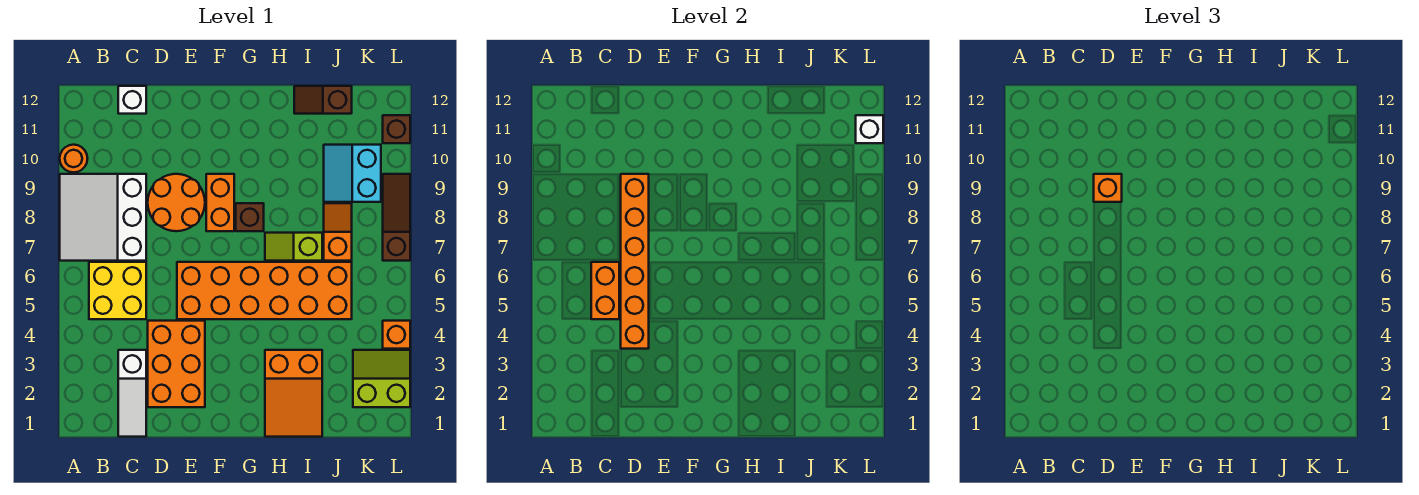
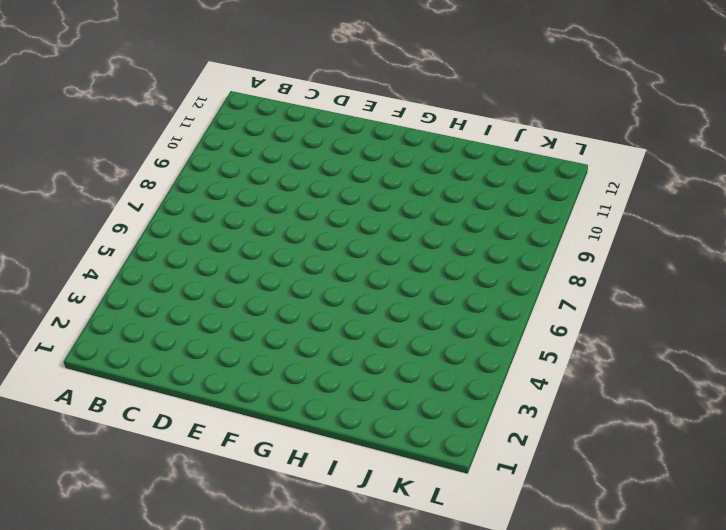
none -> white 3x3 slope [60,174,146,261]
none -> orange 1x1 round brick [60,145,88,172]
none -> yellow 2x2 brick [89,262,146,319]

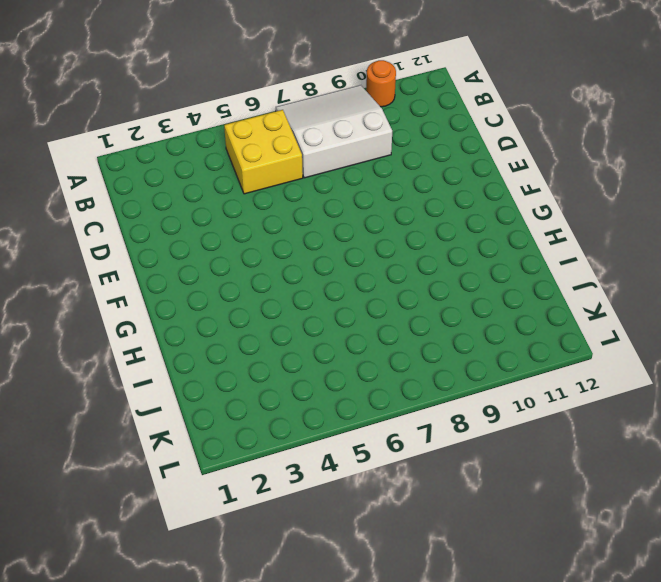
none -> white 1x3 slope [118,350,146,437]
none -> white 1x1 brick [118,86,146,114]
none -> orange 2x3 brick [148,321,205,407]

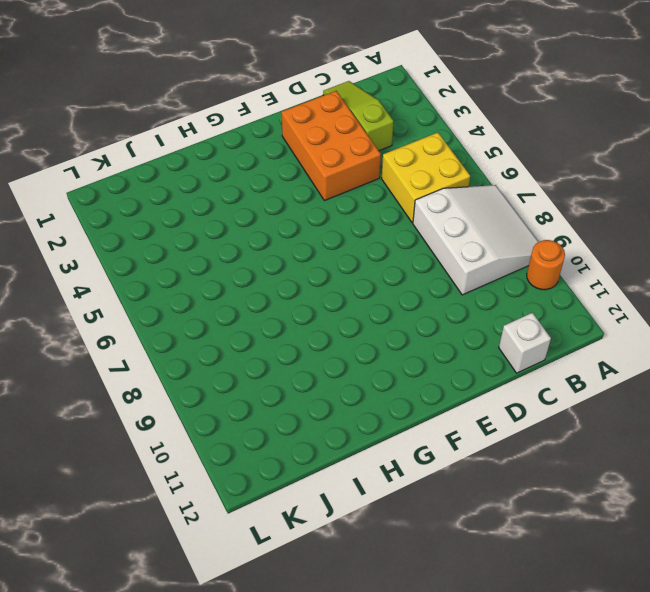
lime 1x3 slope [323,81,394,151] -> white 1x3 slope [118,350,146,437]
none -> orange 2x2 round brick [148,174,205,231]
none -> orange 2x6 brick [177,262,352,319]
none -> orange 1x2 brick [206,174,234,231]

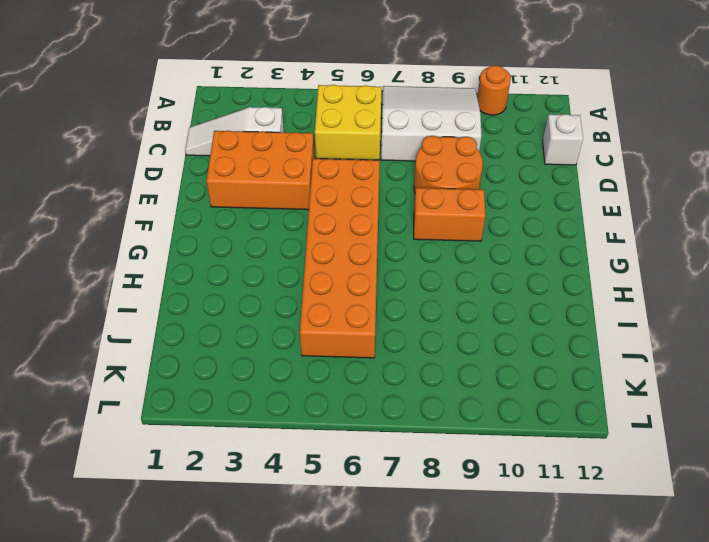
none -> brown 1x1 brick [236,203,264,231]
none -> orange 2x3 slope [265,350,322,437]
none -> lime 1x2 slope [265,233,322,261]

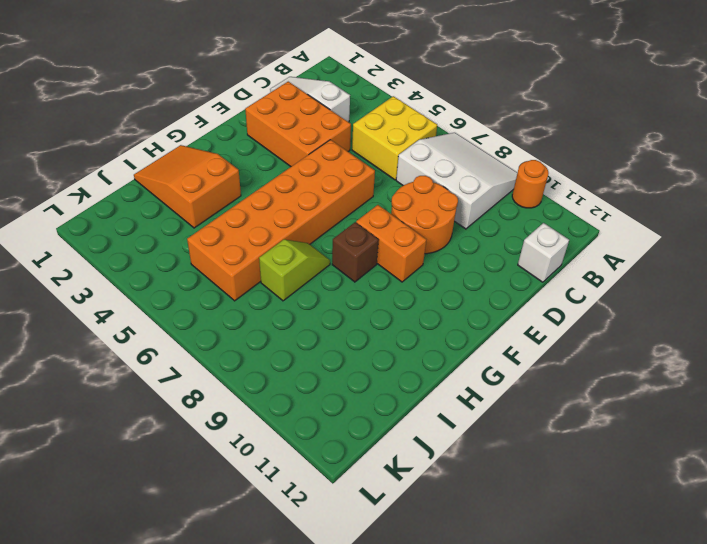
none -> brown 1x2 slope [294,86,352,114]
none -> orange 1x2 slope [324,203,352,261]
none -> cyan 2x2 slope [324,145,381,202]

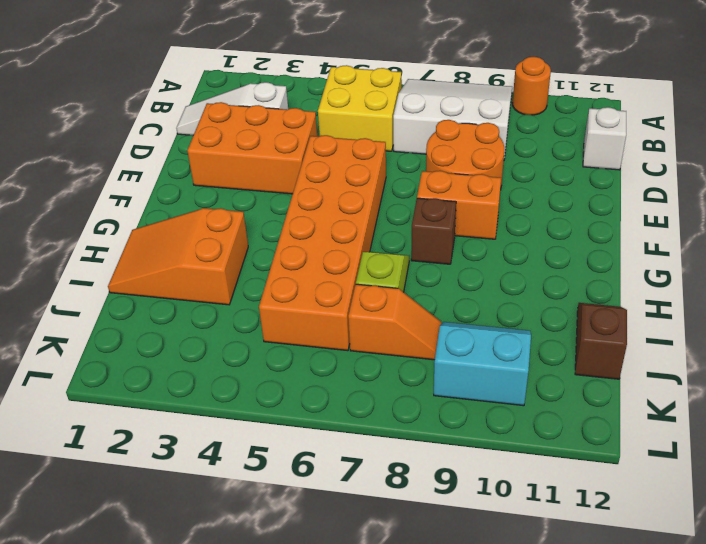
none -> lime 2x2 slope [353,350,410,407]
none -> orange 1x1 brick [383,321,410,349]
none -> brown 1x3 slope [383,174,410,261]

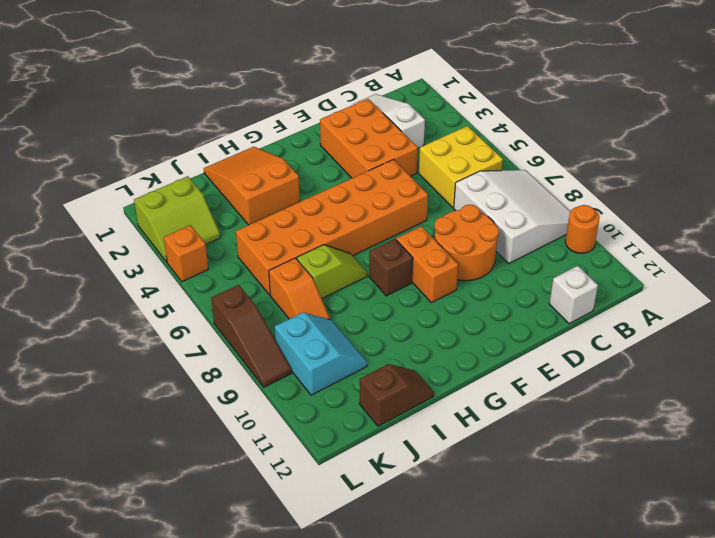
none -> brown 1x1 brick [383,115,410,143]
none -> orange 1x2 brick [591,262,619,319]
none -> orange 1x6 brick [621,174,649,349]

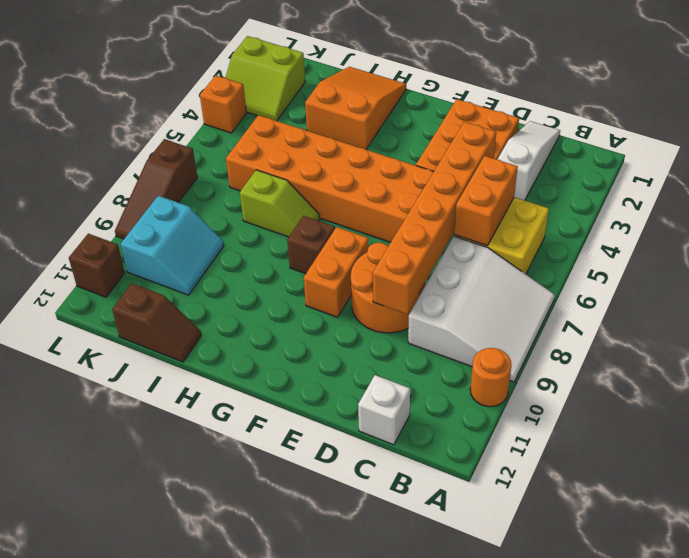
none -> orange 1x2 slope [324,203,352,261]
none -> white 1x1 brick [856,115,883,143]
none -> orange 1x1 brick [1094,174,1122,202]

